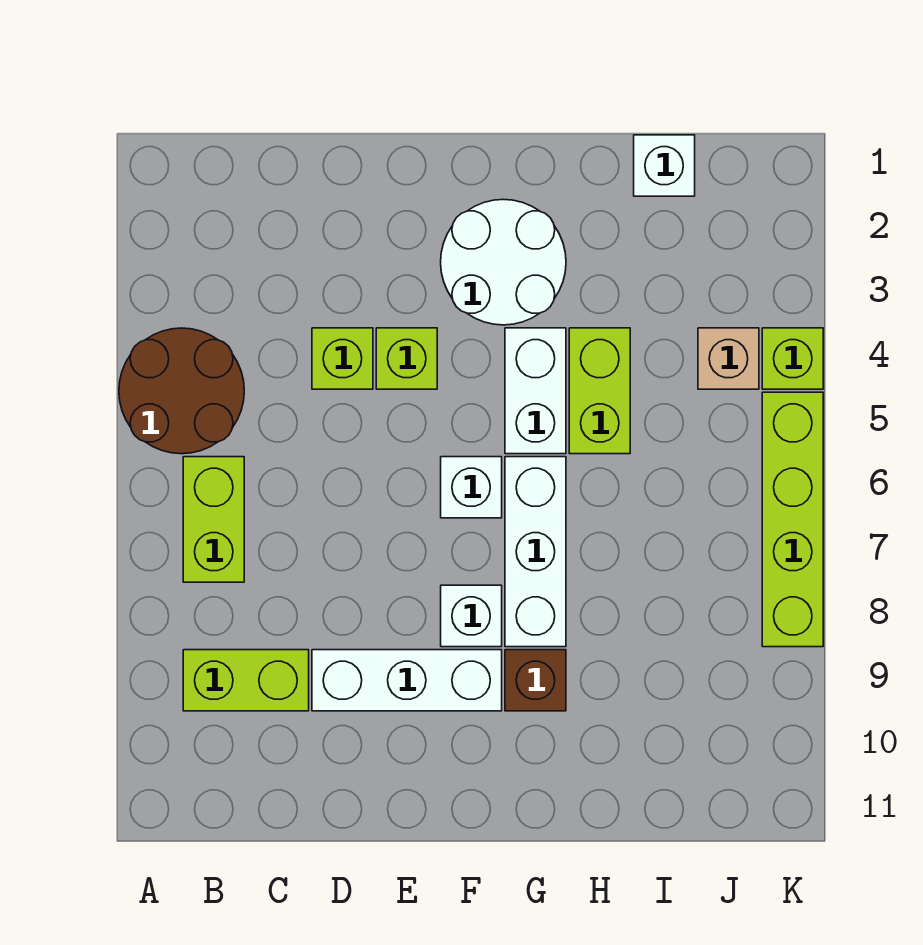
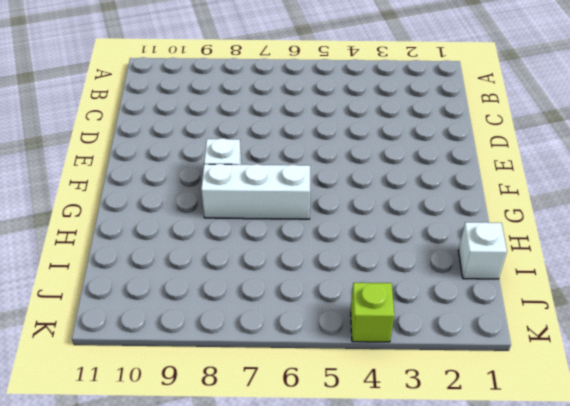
none -> brown 2x2 round brick [119,328,244,454]
none -> lime 1x2 brick [183,457,244,582]
none -> lime 1x2 brick [183,650,309,711]

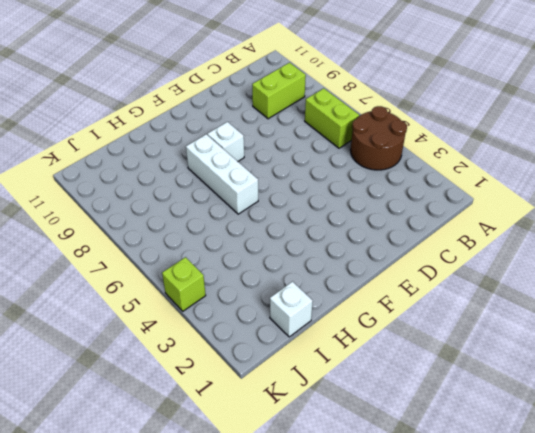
none -> lime 1x1 brick [312,328,373,389]
none -> white 1x3 brick [312,650,502,711]
none -> lime 1x1 brick [376,328,437,389]

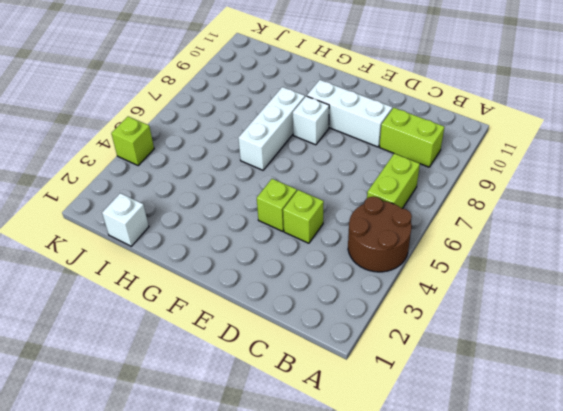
none -> white 2x2 round brick [441,199,566,325]
none -> white 1x1 brick [441,457,502,518]
none -> white 1x2 brick [505,328,566,454]

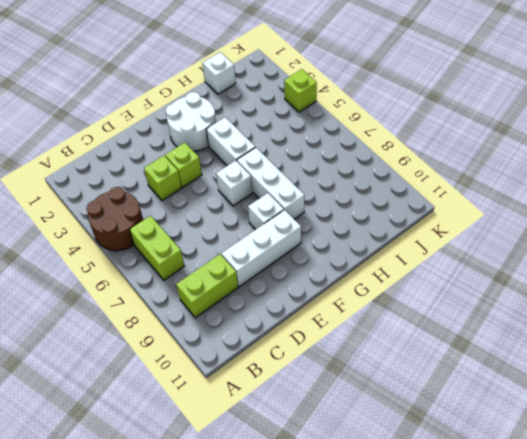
none -> brown 1x1 brick [505,650,566,711]
none -> lime 1x2 brick [569,328,630,454]
none -> tan 1x1 brick [698,328,759,389]

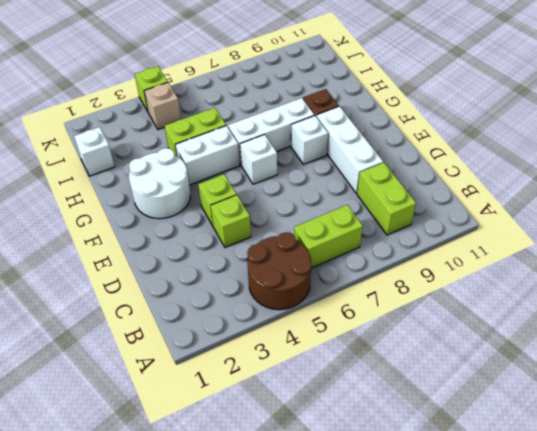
none -> lime 1x4 brick [762,392,823,647]

